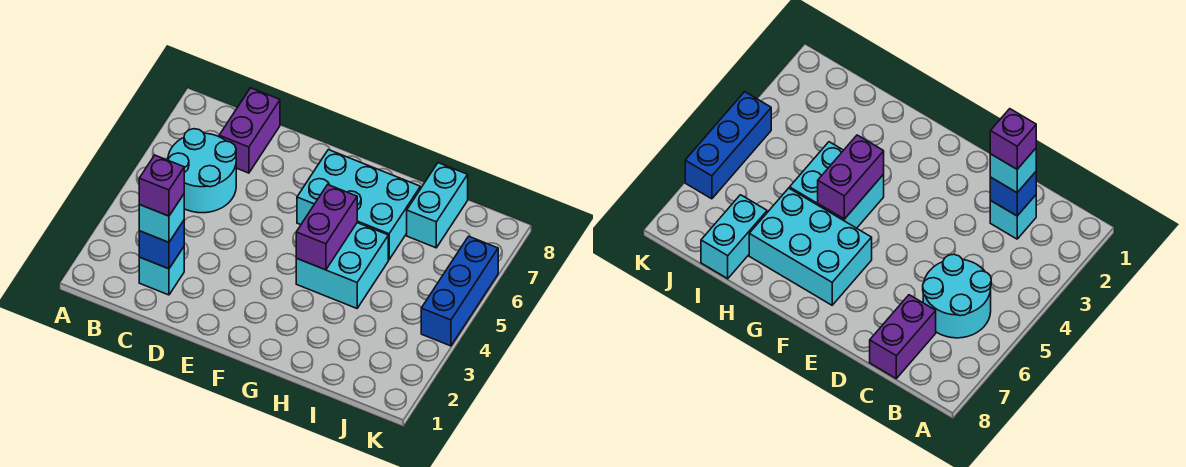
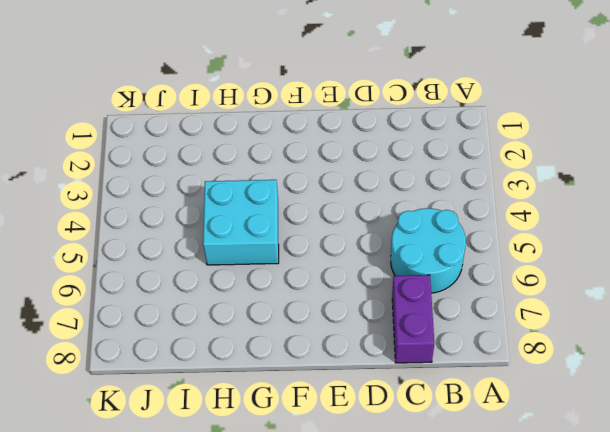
none -> cyan 1x1 brick [139,247,184,295]
none -> cyan 2x3 brick [297,150,420,260]

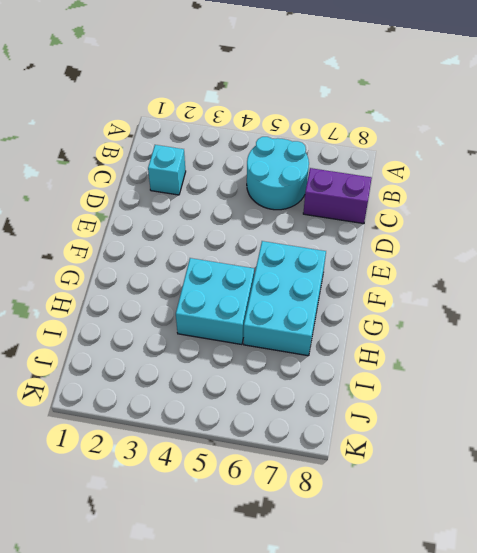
none -> cyan 1x2 brick [407,163,468,248]
none -> blue 1x3 brick [421,236,498,346]

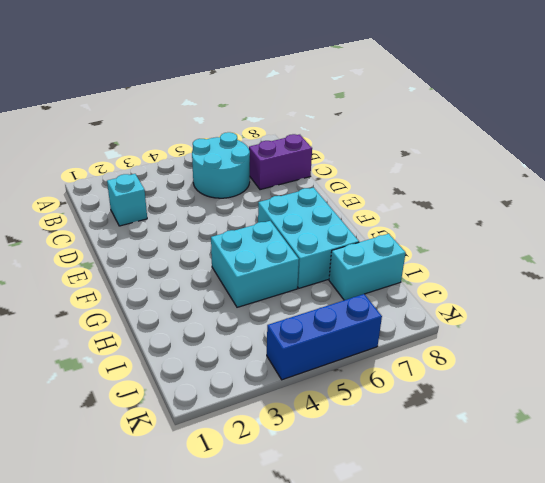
none -> blue 1x1 brick [139,221,184,269]
none -> purple 1x2 brick [296,185,357,270]

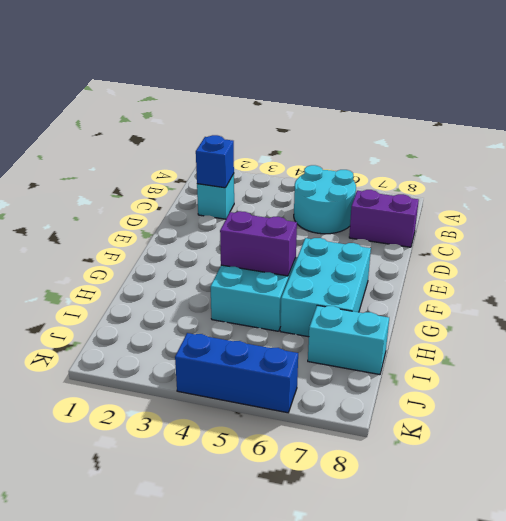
none -> cyan 1x1 brick [139,194,184,242]
none -> purple 1x1 brick [139,155,184,216]

